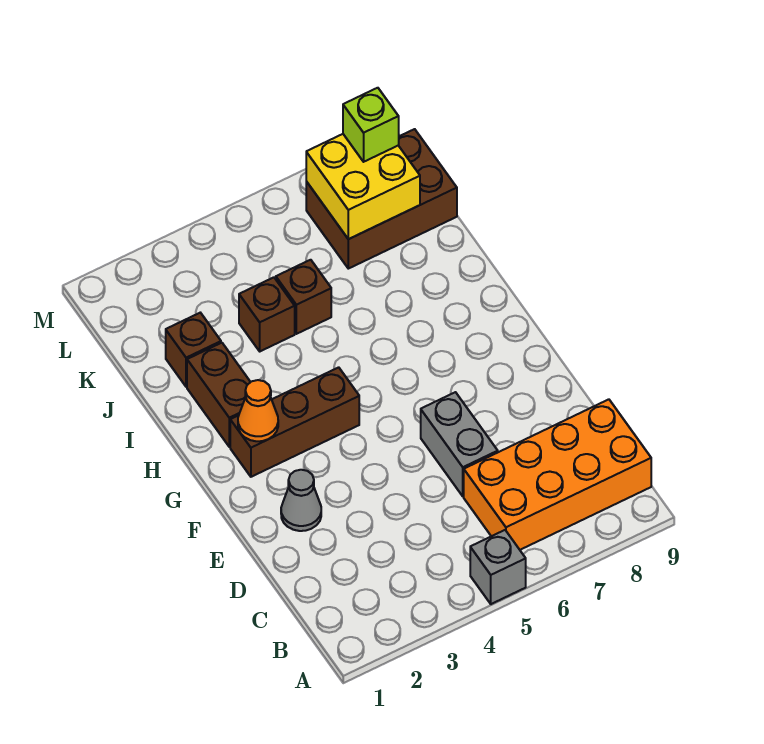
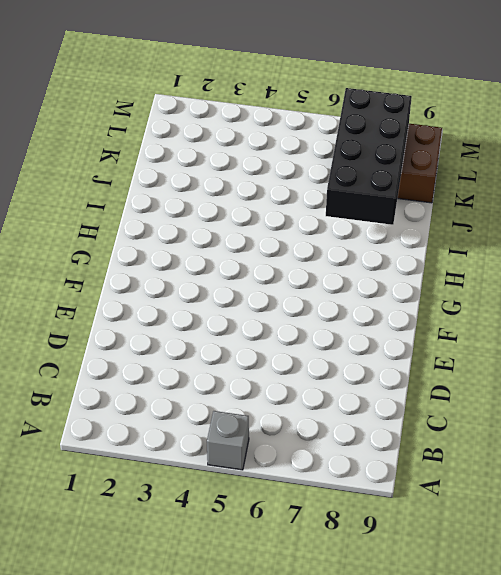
black 2x4 brick [326,88,412,225] -> yellow 2x2 brick [306,134,420,239]
none -> orange 2x4 brick [464,399,651,550]
none -> grey 1x2 brick [421,392,498,496]
none -> grey 1x1 cone [281,470,321,531]

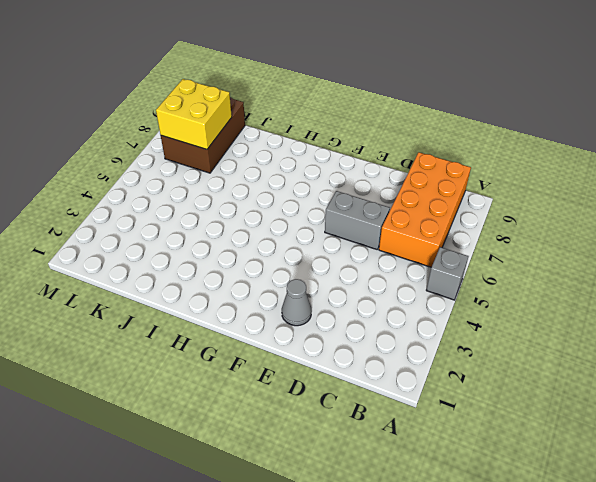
none -> brown 1x3 brick [230,367,359,477]
none -> brown 1x2 brick [187,343,250,447]
none -> brown 1x1 brick [166,313,221,387]

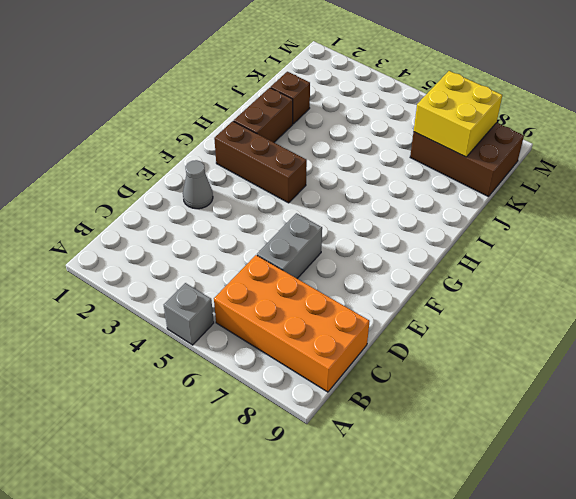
none -> brown 1x1 brick [239,277,295,351]
none -> brown 1x1 brick [276,260,331,334]
none -> orange 1x1 cone [238,380,278,441]

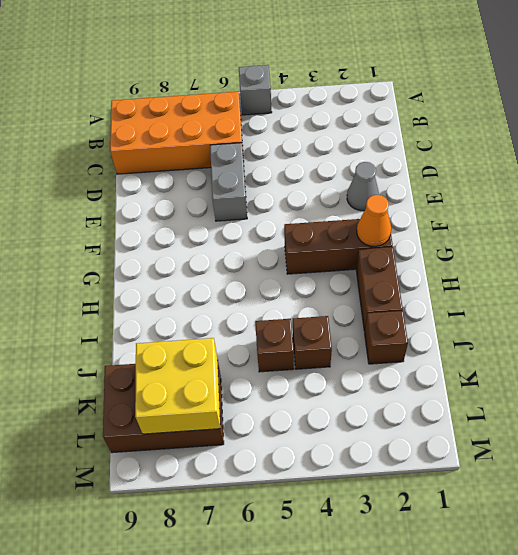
none -> lime 1x1 brick [343,88,399,162]

